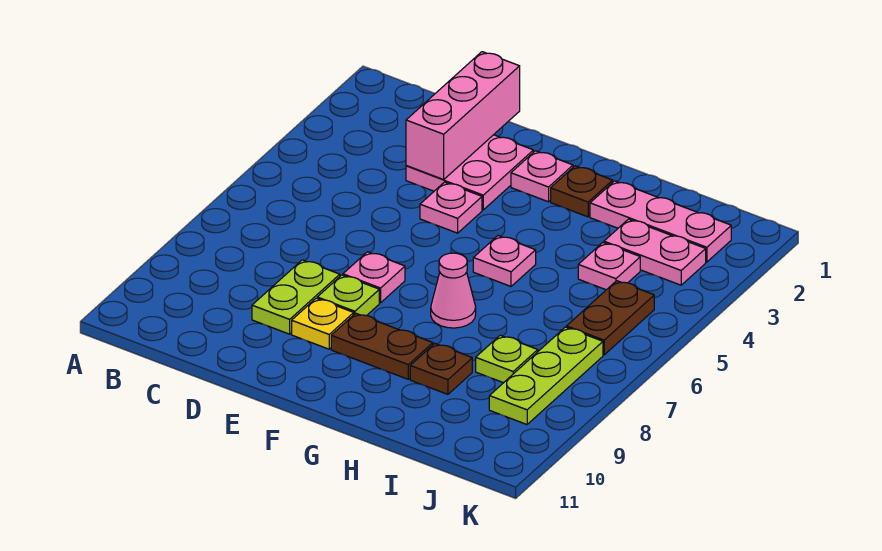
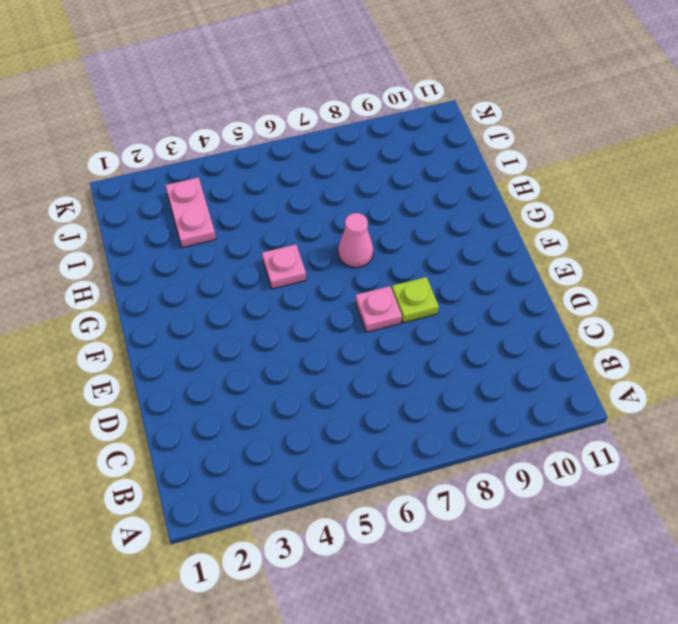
none -> pink 2x2 plate [406,135,533,210]
none -> lime 1x2 plate [252,260,340,334]
none -> pink 1x1 plate [420,182,482,233]

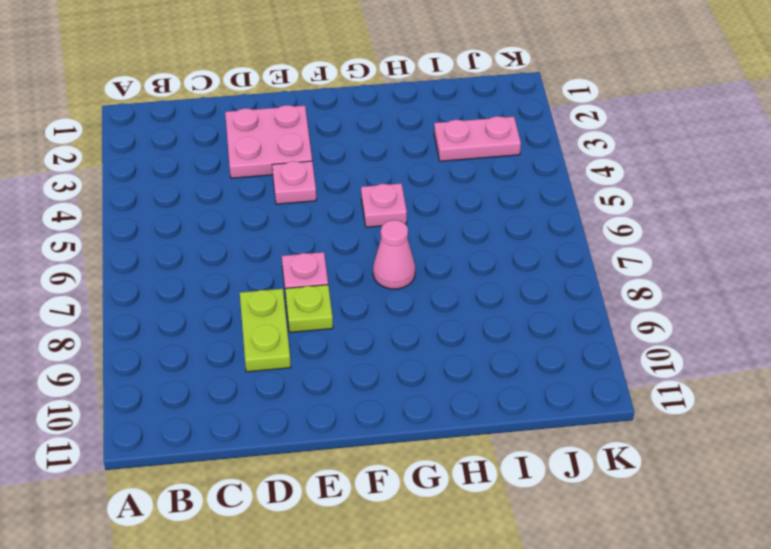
none -> yellow 1x1 plate [292,298,354,349]
none -> pink 1x1 plate [511,151,573,202]
none -> brown 1x2 plate [331,313,433,379]

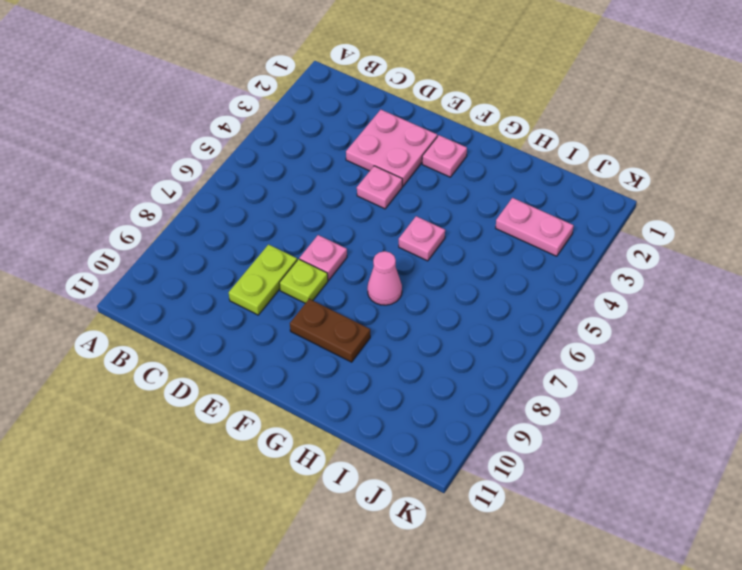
none -> yellow 1x1 plate [292,298,354,349]
none -> brown 1x1 plate [551,166,613,217]
none -> pink 1x3 plate [590,181,731,262]

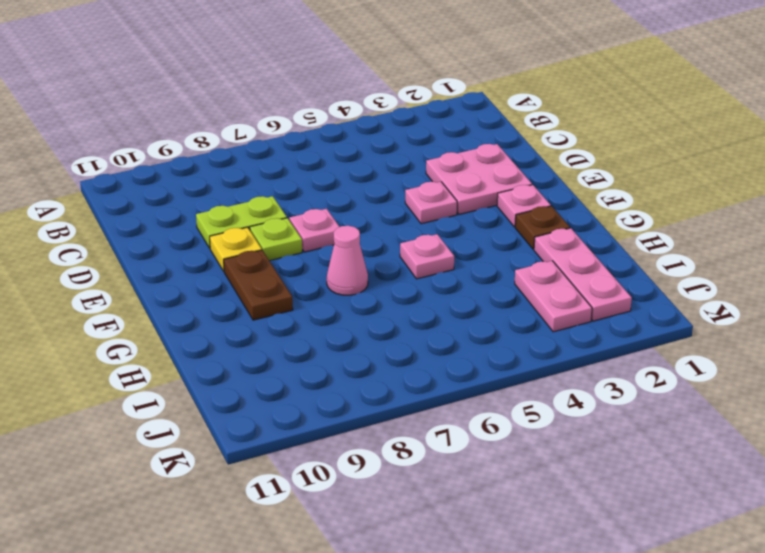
none -> brown 1x1 plate [410,344,472,394]
none -> pink 1x1 plate [578,243,640,290]
none -> lime 1x1 plate [476,335,538,383]

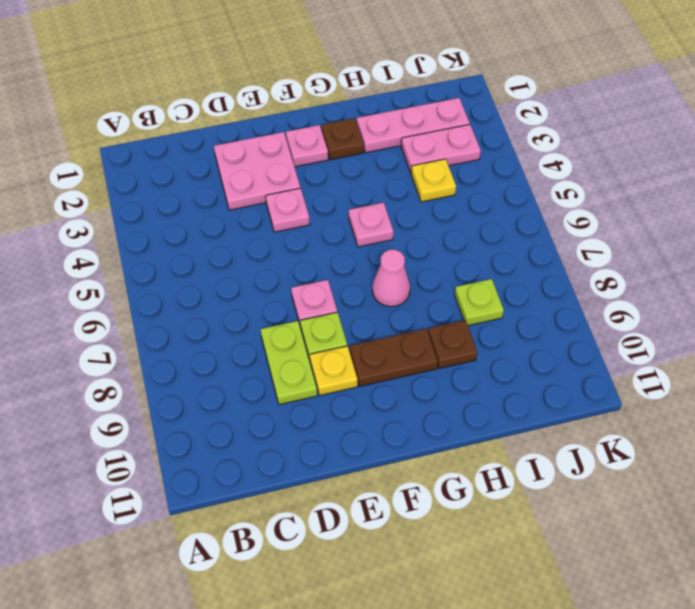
yellow 1x1 plate [411,159,456,202] -> pink 1x1 plate [578,243,640,290]
none -> brown 1x2 plate [567,281,654,355]
none -> lime 1x3 plate [489,327,603,424]
none -> pink 1x3 brick [406,52,520,180]

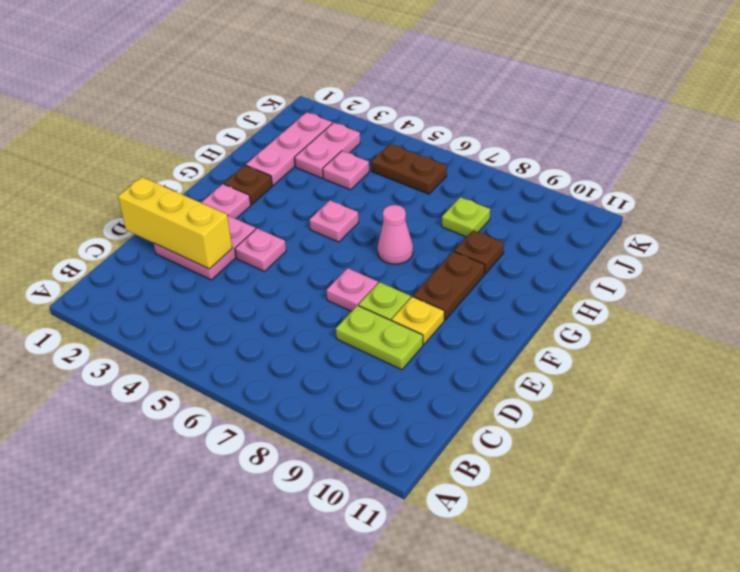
yellow 1x3 brick [118,177,232,269] -> pink 1x3 brick [406,52,520,180]
none -> lime 1x3 plate [489,327,603,424]

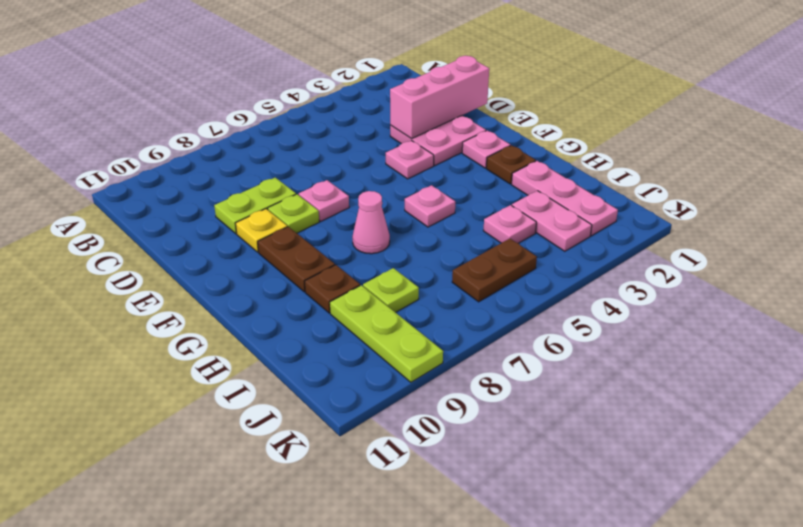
lime 1x3 plate [330,285,443,382] -> lime 1x3 plate turned to [489,327,603,424]

